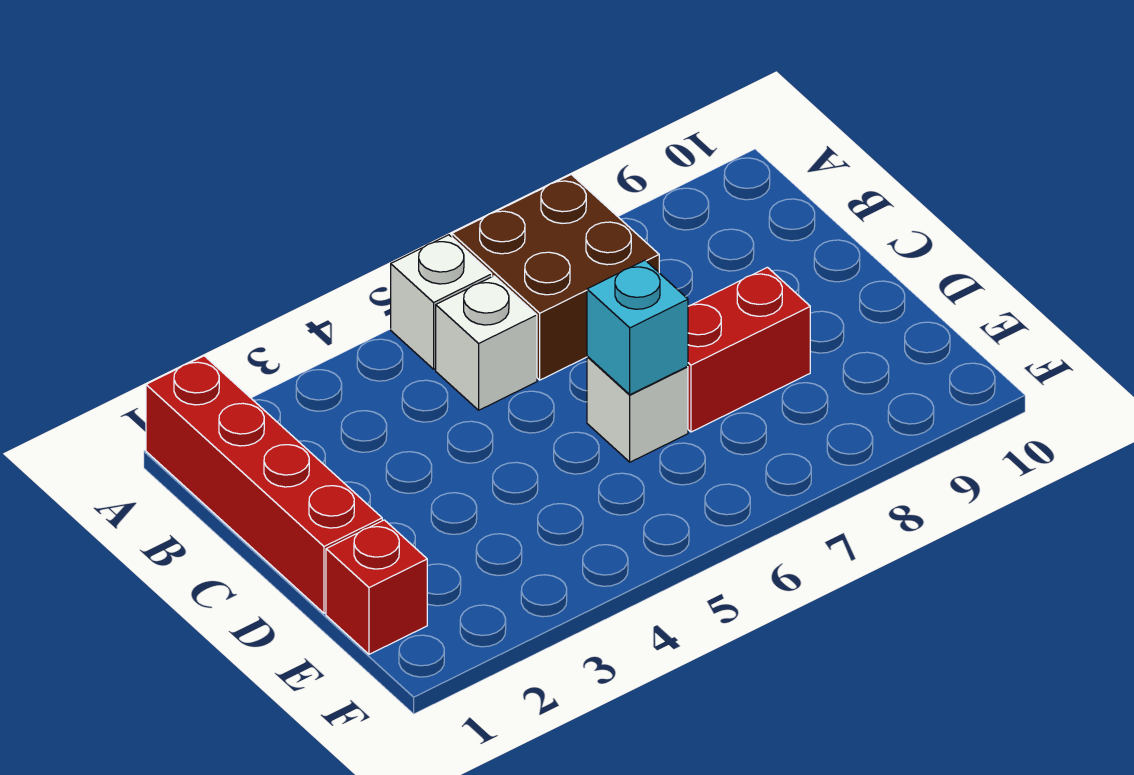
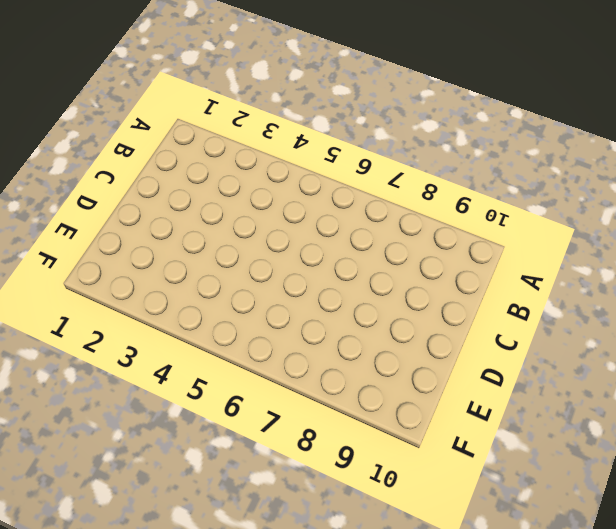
none -> red 1x4 brick [146,356,382,613]
none -> white 1x1 brick [391,235,492,369]

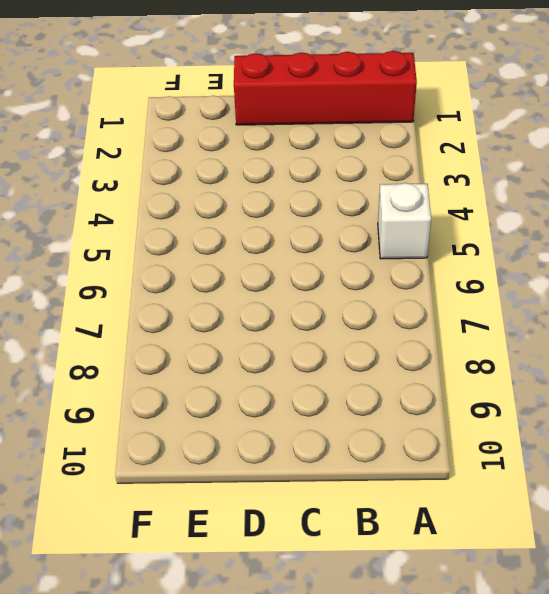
none -> brown 2x2 brick [452,175,659,380]
none -> white 1x1 brick [436,276,537,410]

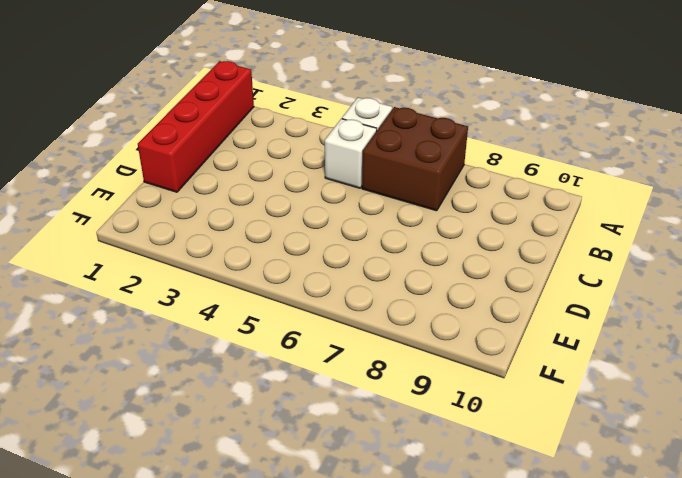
none -> white 1x1 brick [587,356,688,462]
none -> red 1x2 brick [688,267,810,432]

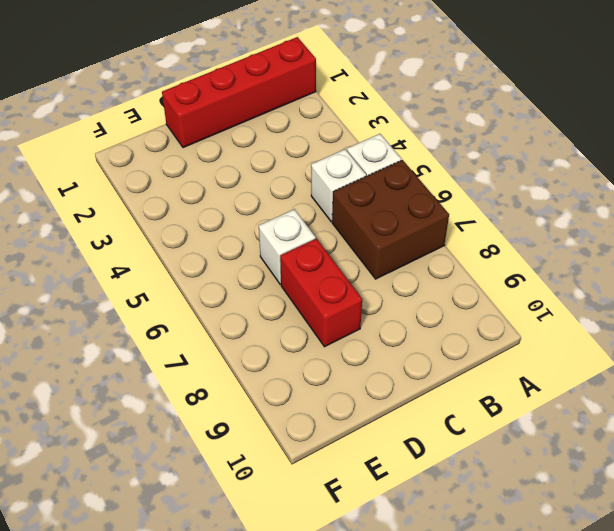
none -> red 1x1 brick [326,520,427,654]
none -> cyan 1x1 brick [587,260,688,395]

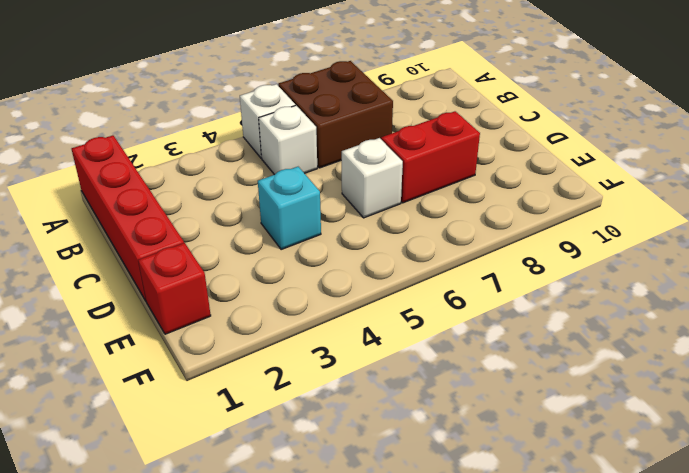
cyan 1x1 brick [258,167,321,249] -> cyan 1x1 brick moved to [587,260,688,395]

